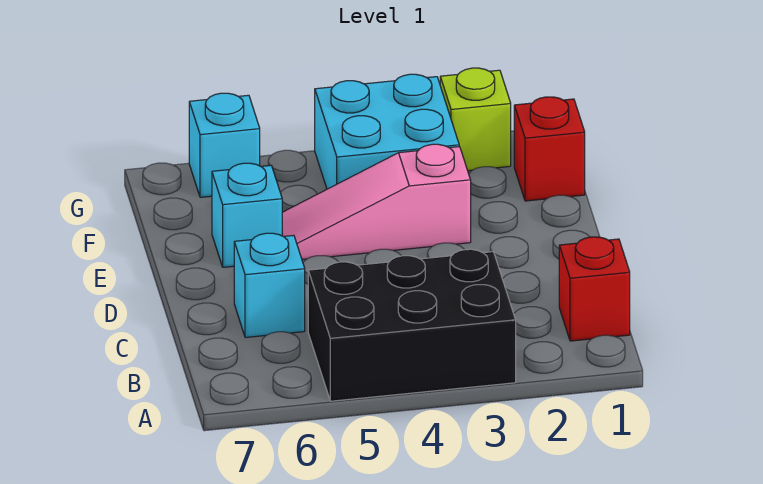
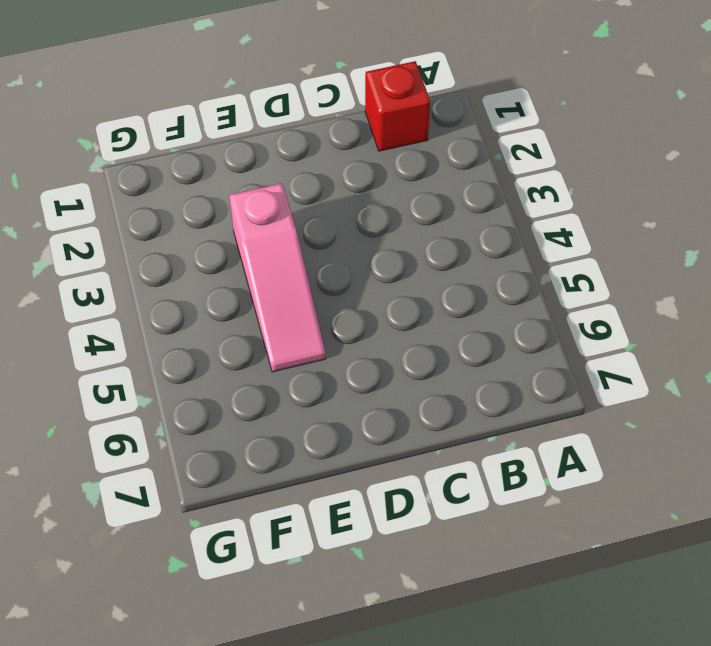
none -> black 2x3 brick [308,249,516,401]
none -> cyan 1x1 brick [234,233,305,338]

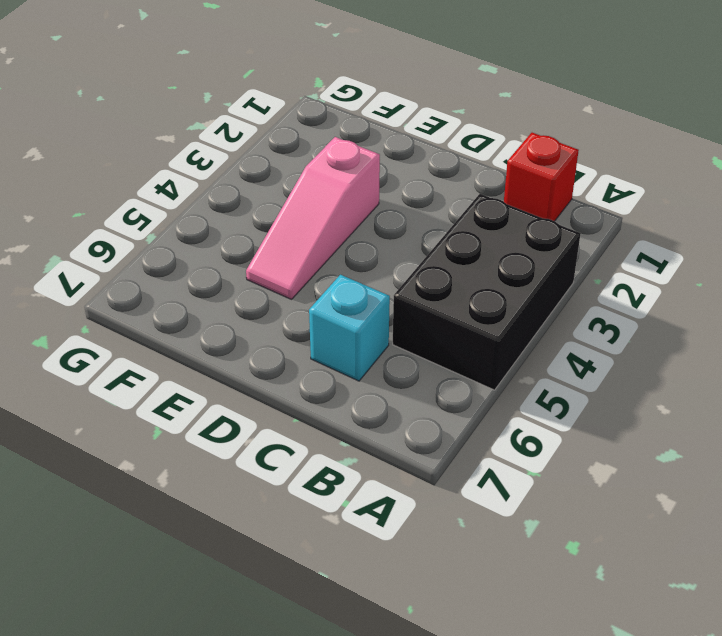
none -> cyan 1x1 brick [212,163,282,267]
none -> red 1x1 brick [514,97,585,201]

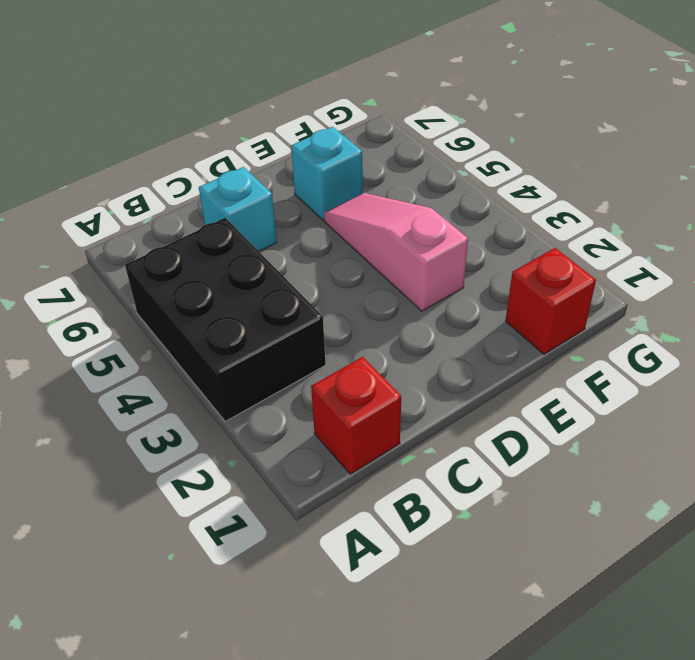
none -> cyan 2x2 brick [315,74,459,189]
none -> lime 1x1 brick [440,68,511,171]

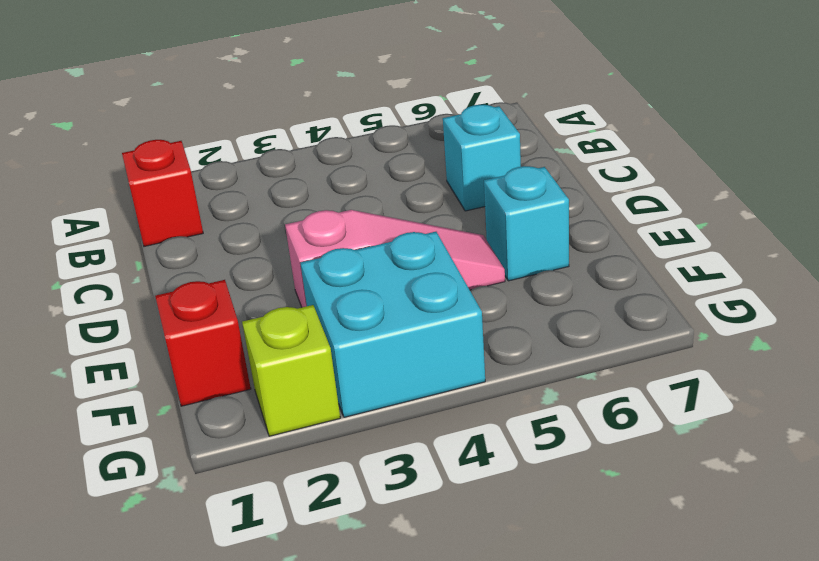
none -> black 2x3 brick [308,249,516,401]
none -> cyan 1x1 brick [189,93,260,197]

